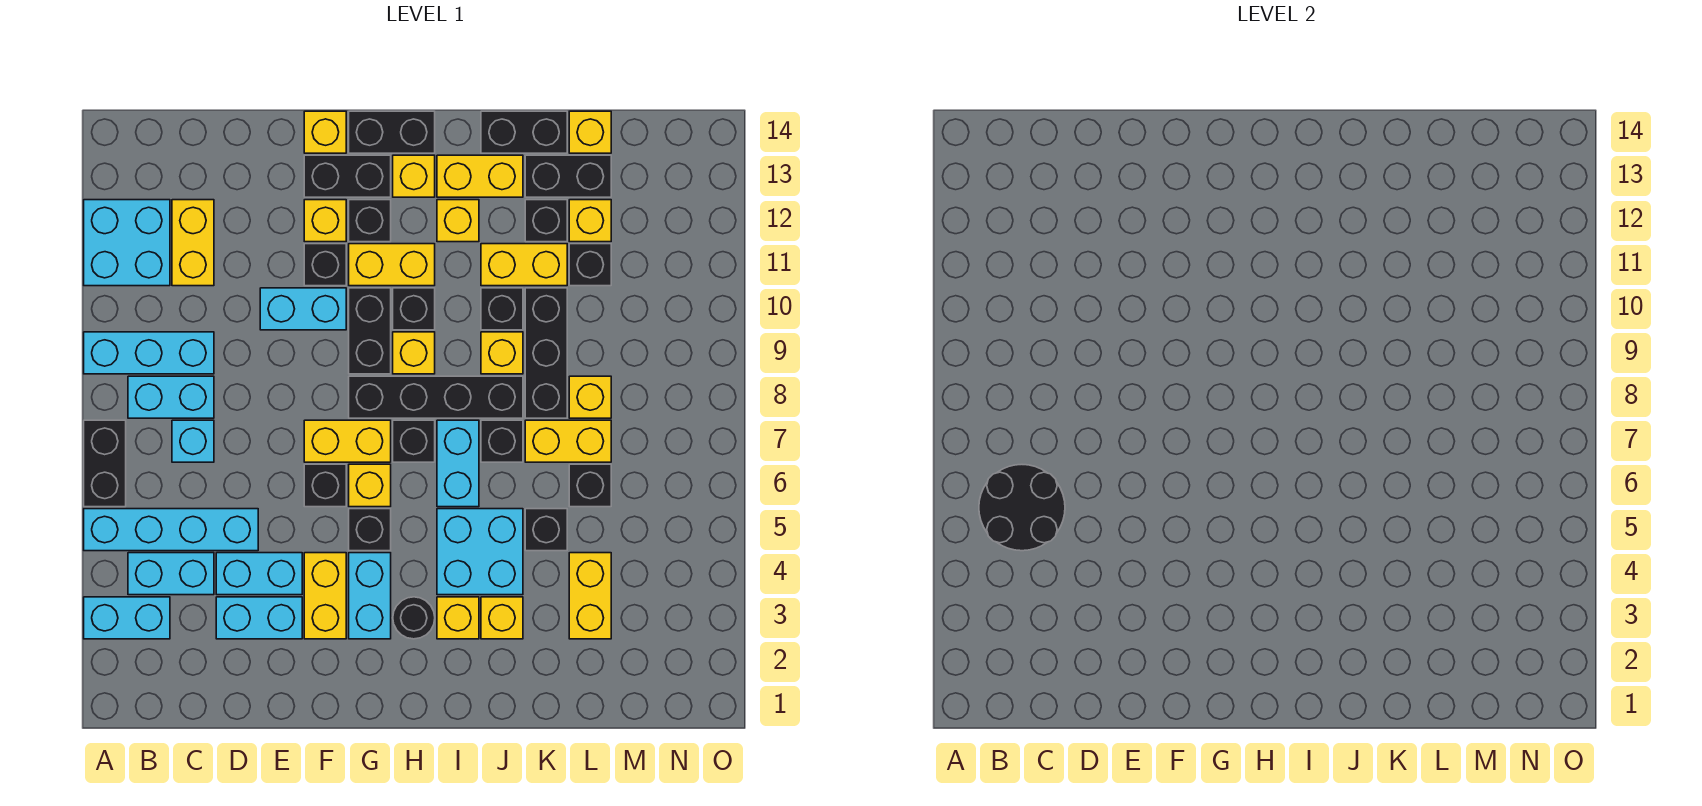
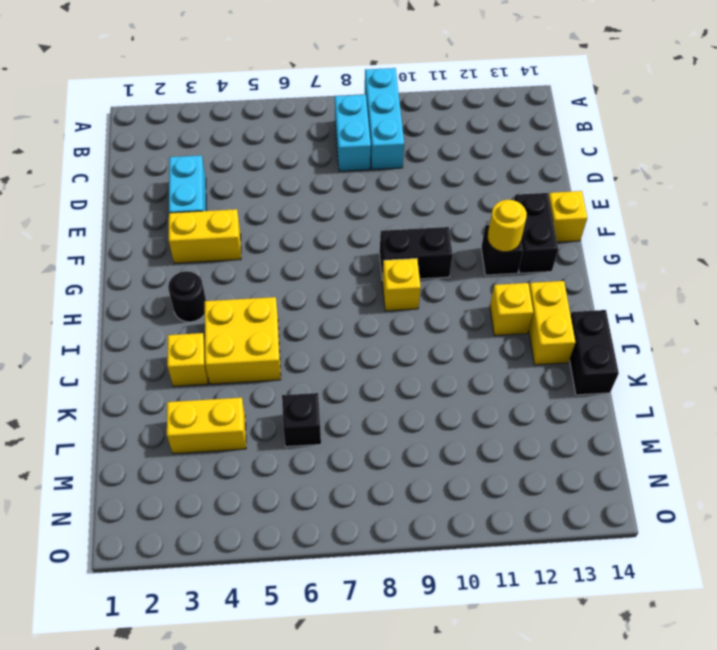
yellow 1x1 round brick [488,200,527,252] -> none
yellow 2x2 brick [205,297,281,384] -> cyan 2x2 brick [437,509,523,595]
none -> cyan 1x2 brick [84,597,170,639]
none -> cyan 1x4 brick [84,509,258,551]
none -> black 1x2 brick [84,420,126,507]
none -> cyan 2x2 brick [84,200,170,286]

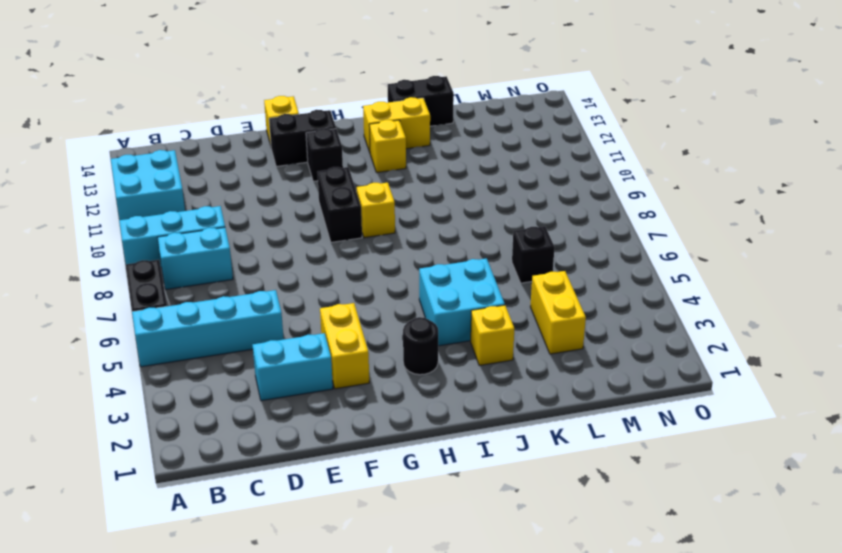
none -> cyan 1x2 brick [84,597,170,639]
none -> cyan 1x2 brick [128,553,214,595]
none -> cyan 1x1 brick [172,420,214,462]
none -> yellow 1x2 brick [172,200,214,286]

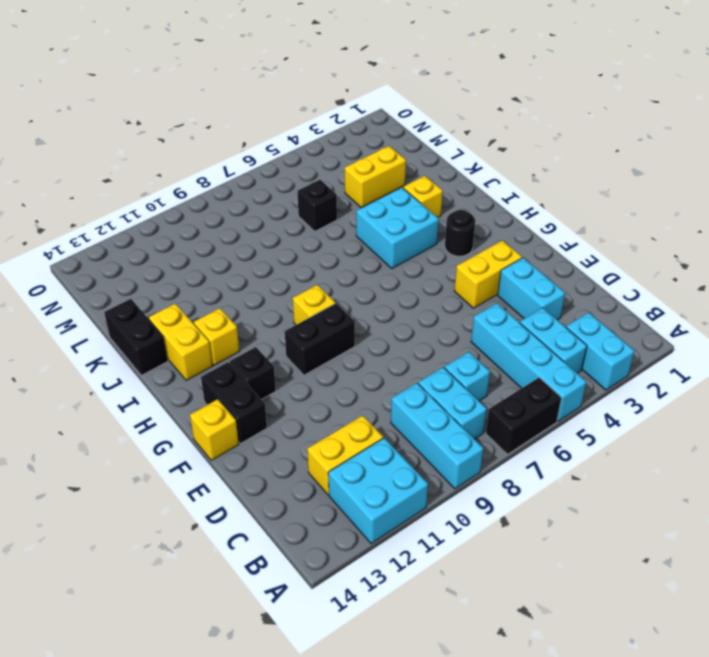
none -> cyan 1x2 brick [216,553,302,595]
none -> cyan 1x2 brick [260,288,346,330]
none -> black 1x1 brick [304,464,346,507]
none -> yellow 1x2 brick [304,420,391,462]

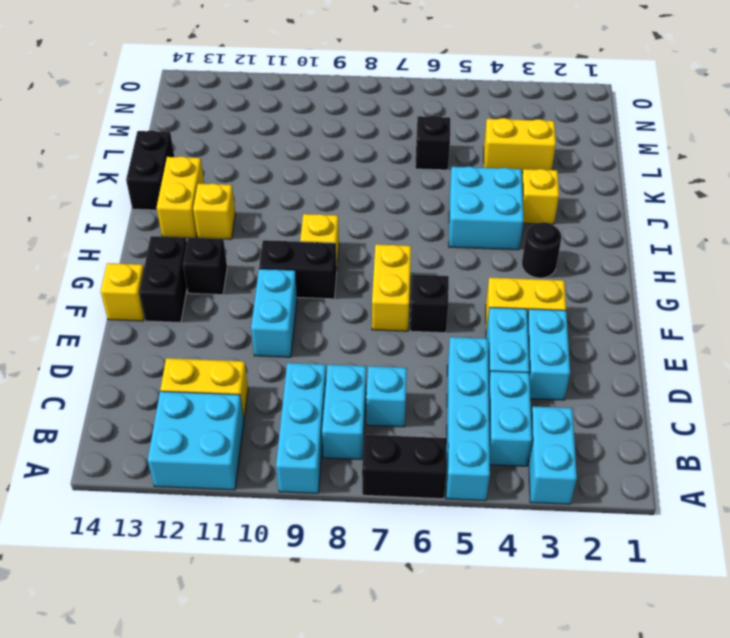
none -> black 1x1 brick [304,244,346,286]
none -> yellow 1x1 brick [304,200,346,242]
none -> cyan 1x2 brick [349,553,391,639]
none -> black 1x1 brick [349,509,391,551]

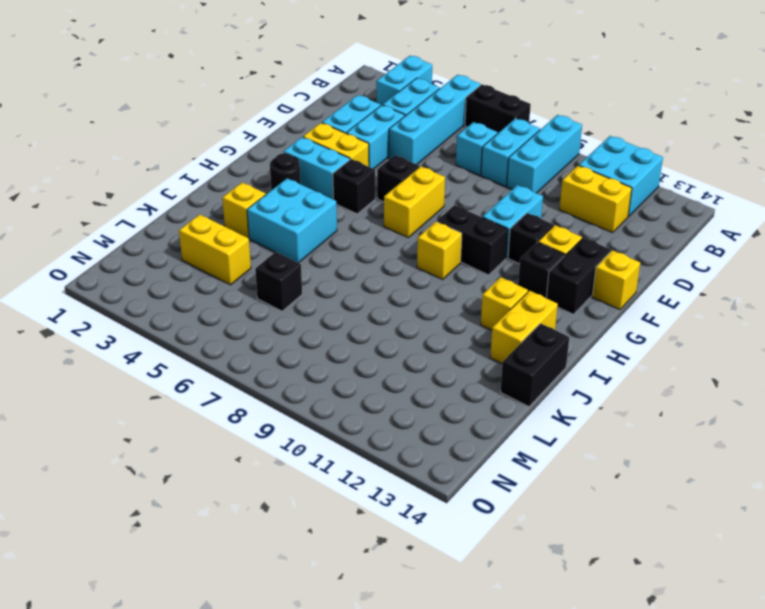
none -> yellow 1x1 brick [349,464,391,507]
none -> black 1x4 brick [349,376,523,418]
none -> yellow 1x2 brick [349,244,435,286]
none -> black 1x2 brick [349,111,435,153]

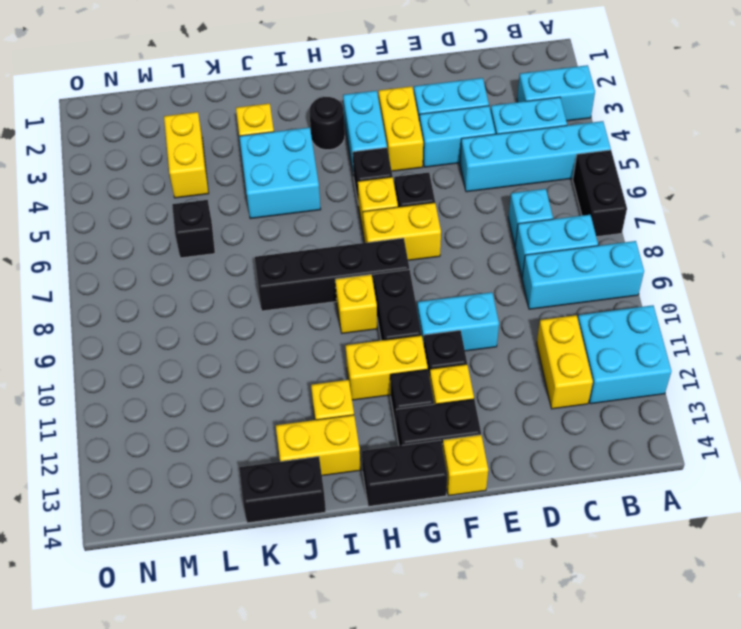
none -> black 1x1 brick [393,420,435,462]
none -> black 1x1 brick [393,288,435,330]
none -> yellow 1x1 brick [393,155,435,197]
none -> yellow 1x1 brick [437,597,479,639]

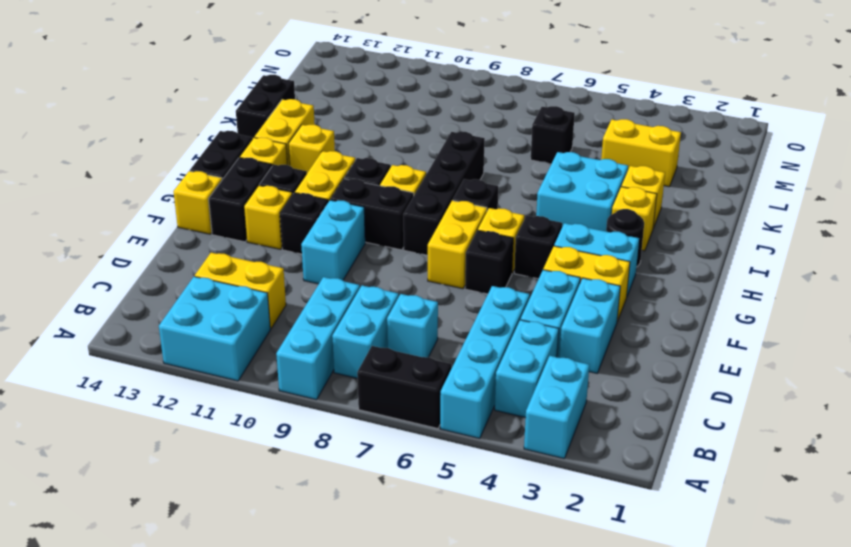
none -> cyan 1x2 brick [437,420,479,507]
none -> black 1x1 brick [481,420,523,462]
none -> yellow 1x1 brick [481,332,523,374]
none -> black 1x1 brick [481,288,523,330]

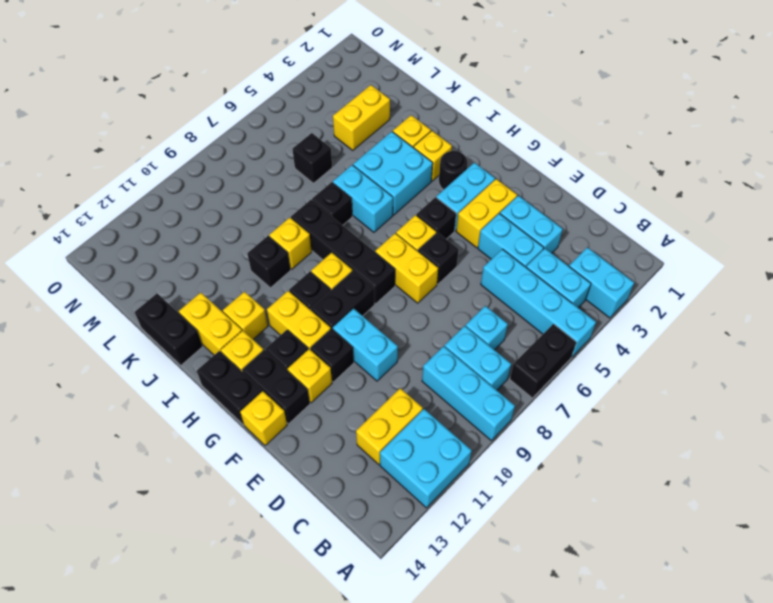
cyan 1x2 brick [333,165,393,232] -> cyan 1x2 brick turned to [437,420,479,507]
none -> black 1x1 brick [393,420,435,462]
none -> yellow 1x2 brick [481,244,567,286]
none -> black 1x1 brick [525,509,567,551]
none -> yellow 1x2 brick [525,420,611,462]

